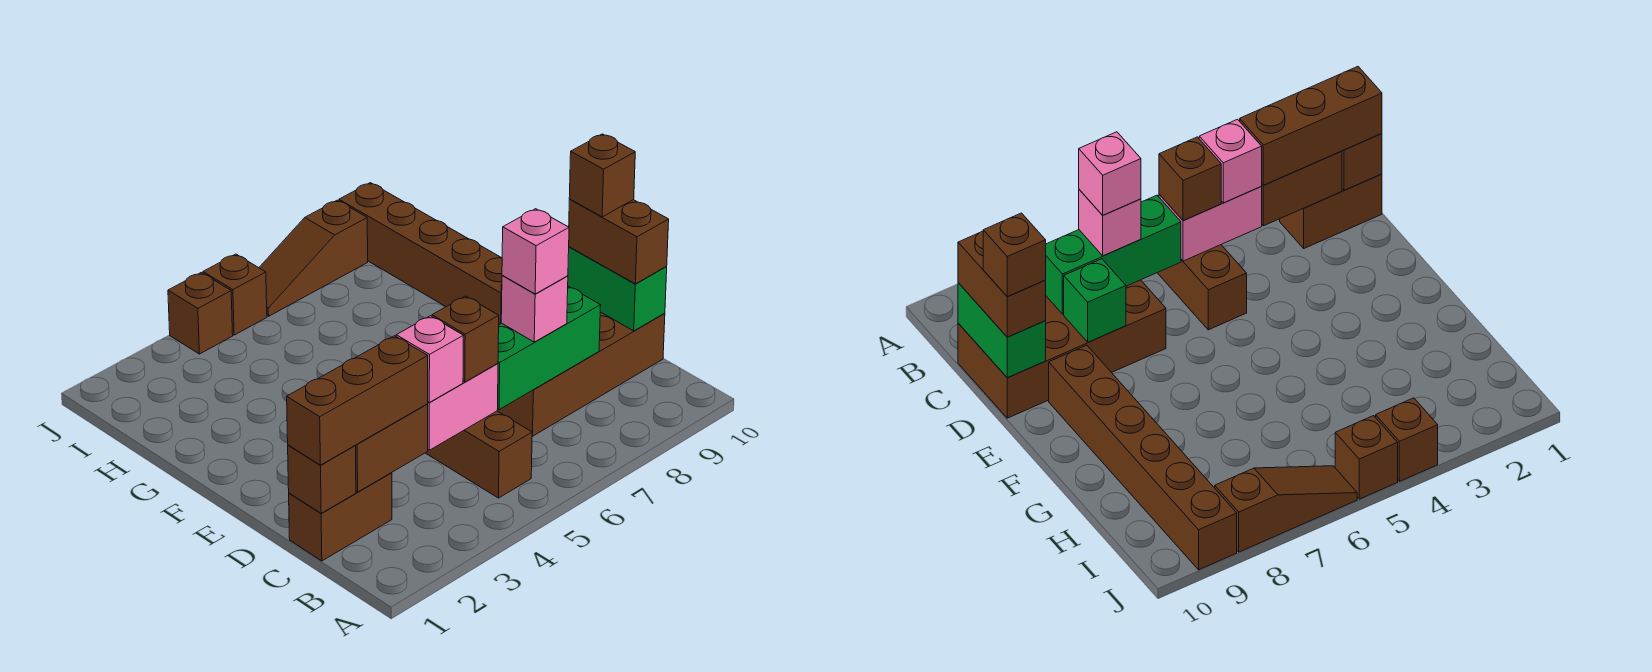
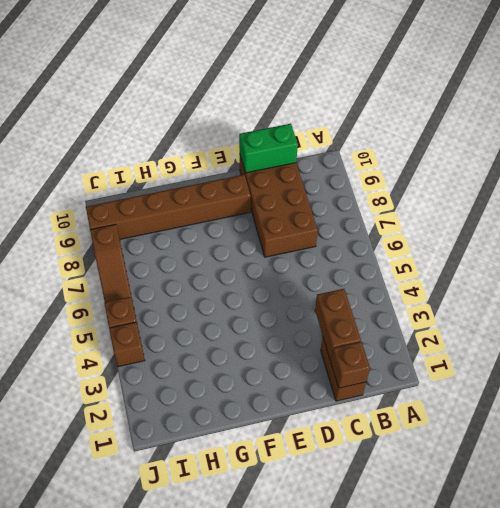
none -> brown 1x3 brick [426,411,532,498]
none -> pink 1x2 brick [428,363,498,450]
none -> green 1x3 brick [498,286,601,410]

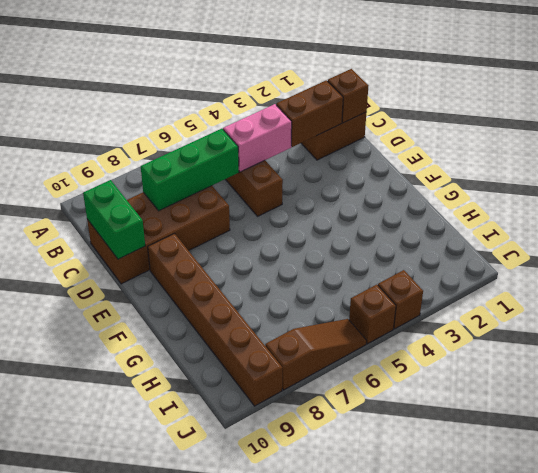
none -> green 1x1 brick [1064,259,1126,342]
none -> brown 1x3 brick [287,336,428,465]
none -> pink 1x1 brick [396,316,463,402]

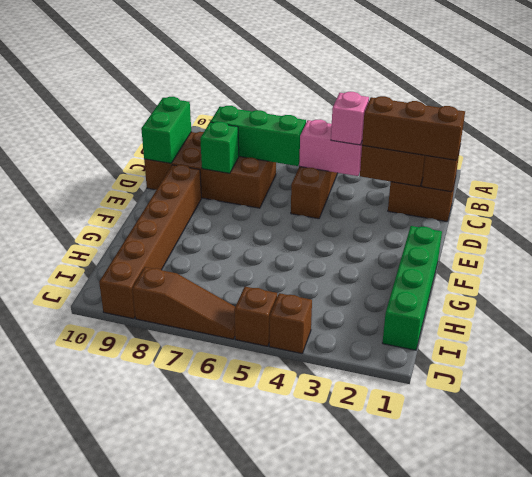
green 1x4 brick [383,226,442,350] -> none
none -> brown 1x1 brick [432,296,499,382]
none -> pink 1x1 brick [501,275,568,342]
none -> brown 1x2 brick [569,199,669,284]

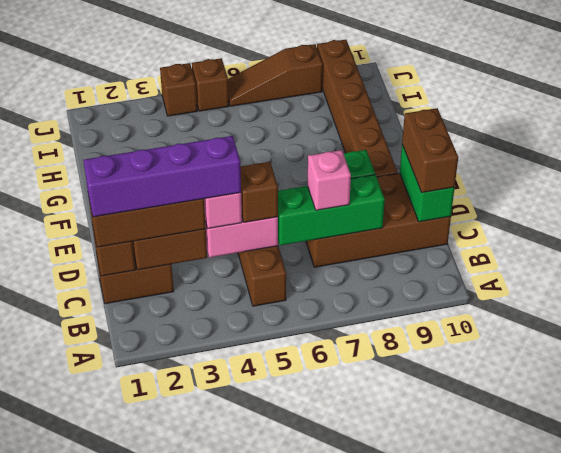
purple 1x4 brick [83,136,241,217] -> none
none -> pink 1x1 brick [502,209,569,294]
none -> brown 1x1 brick [569,134,635,217]

